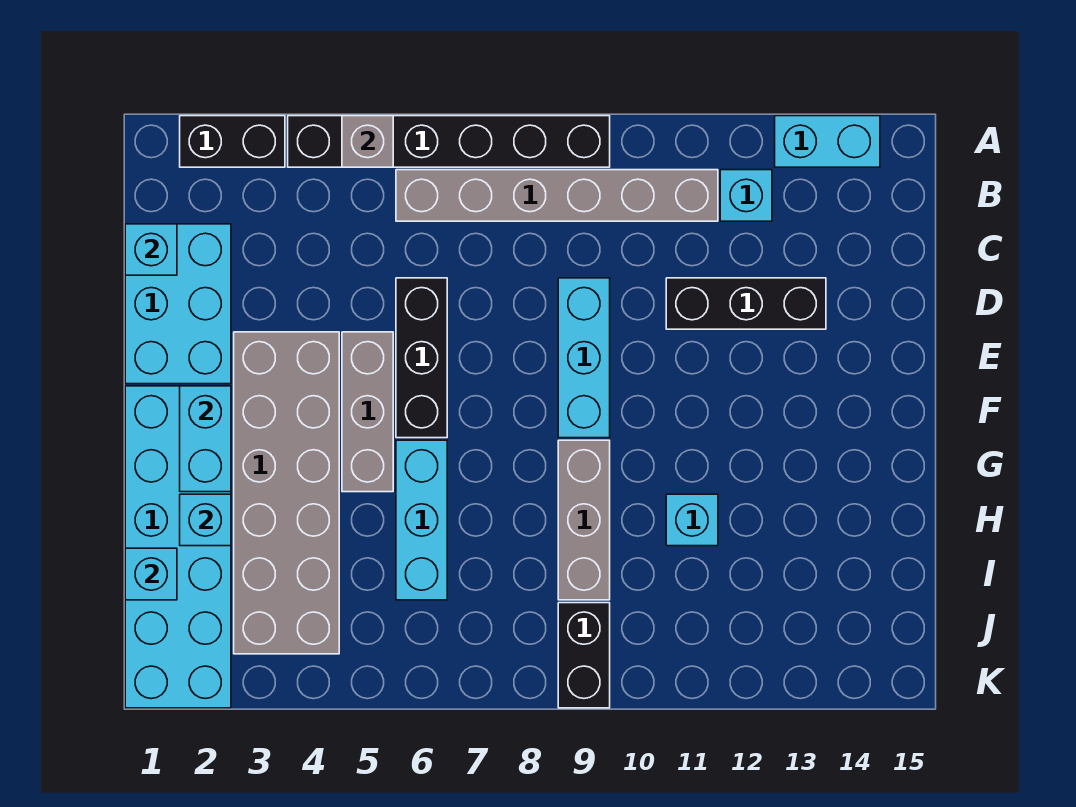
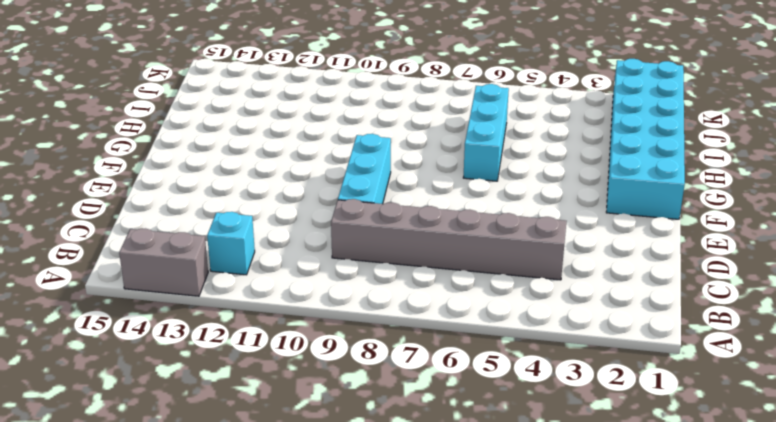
grey 1x2 brick [119,229,208,296] -> cyan 1x2 brick [775,116,880,167]
grey 1x6 brick [331,199,566,280] -> grey 1x6 brick moved to [396,170,718,221]
none -> black 1x2 brick [180,116,285,167]
none -> black 1x6 brick [288,116,610,167]
none -> cyan 2x3 brick [125,224,231,384]

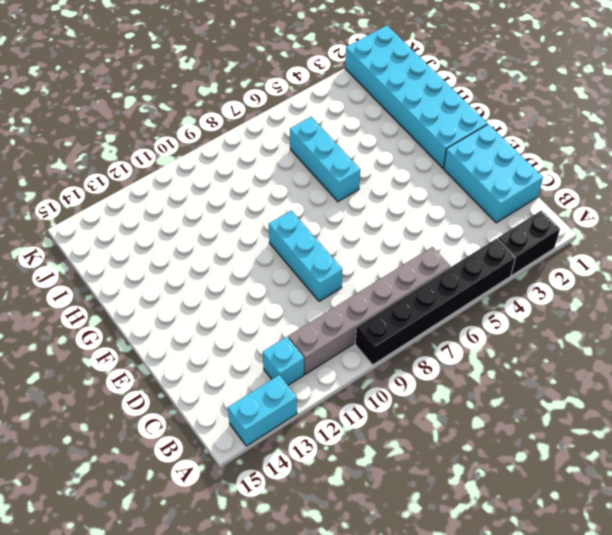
none -> black 1x3 brick [396,278,447,438]
none -> black 1x3 brick [666,278,826,329]
none -> grey 2x6 brick [234,332,339,654]

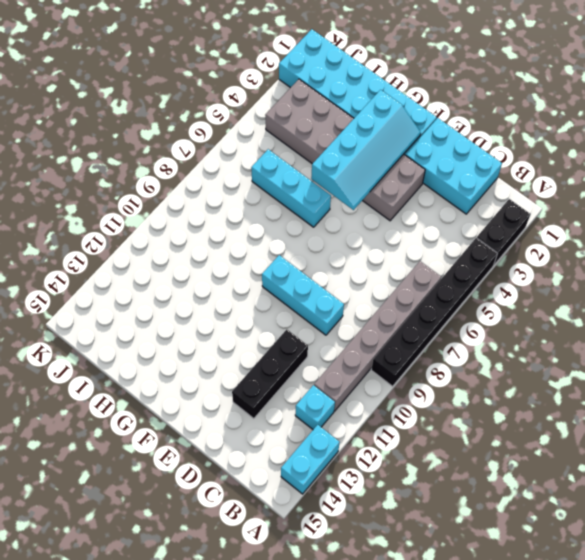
cyan 2x4 slope [311,90,421,210] -> cyan 1x2 brick [180,386,231,492]
none -> black 1x3 brick [396,278,447,438]
none -> grey 1x3 brick [342,332,393,492]
none -> grey 1x3 brick [558,440,610,600]

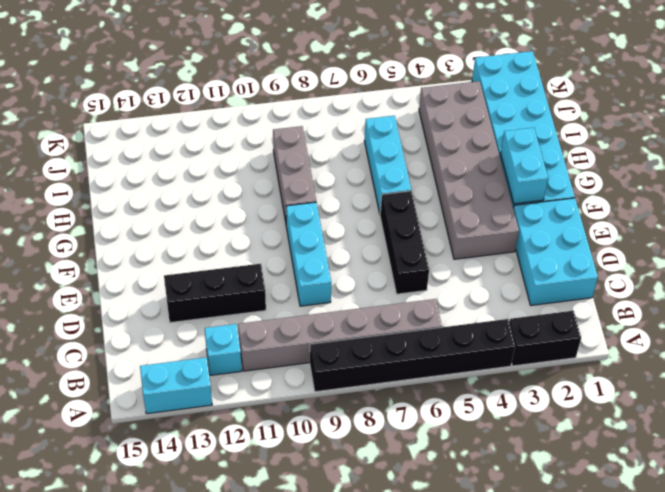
none -> grey 1x3 brick [342,332,393,492]
none -> cyan 1x1 brick [666,494,718,546]
none -> black 1x2 brick [558,603,610,708]

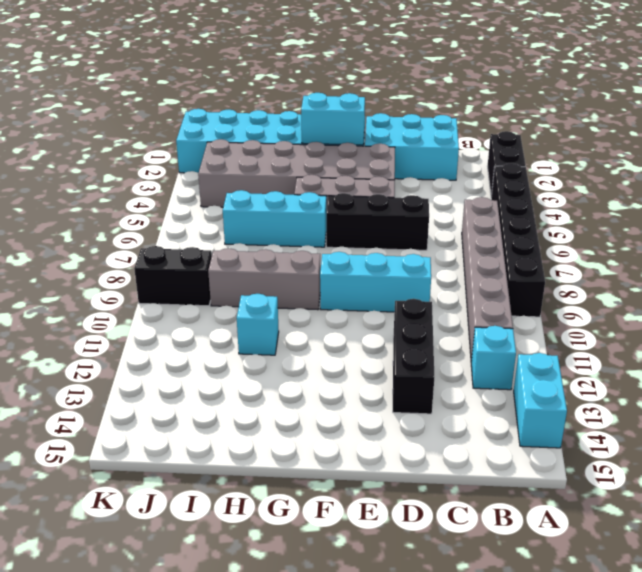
none -> grey 1x1 brick [342,116,393,167]
none -> cyan 1x1 brick [125,224,177,275]
none -> cyan 1x1 brick [180,494,231,546]

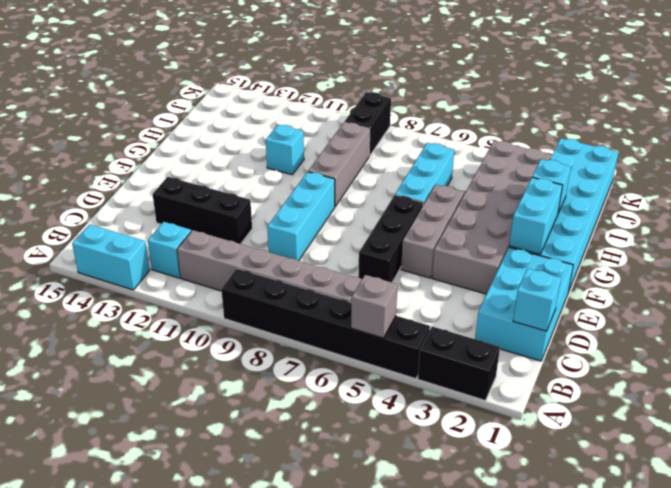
none -> cyan 1x1 brick [125,548,177,600]

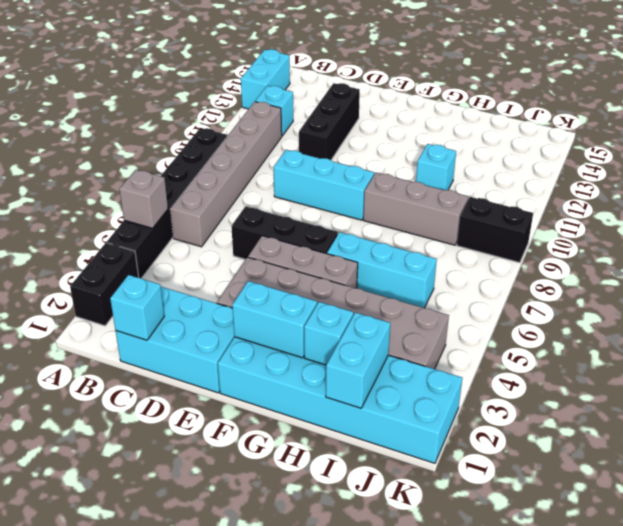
cyan 1x2 brick [326,312,390,408] -> cyan 1x1 brick [125,548,177,600]

